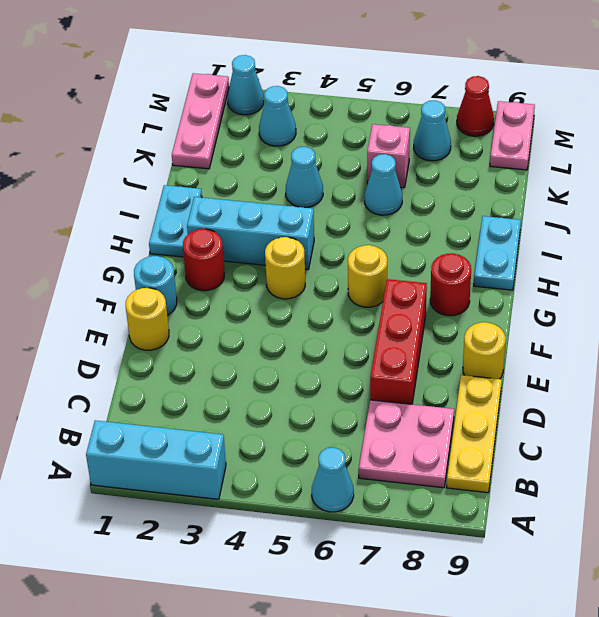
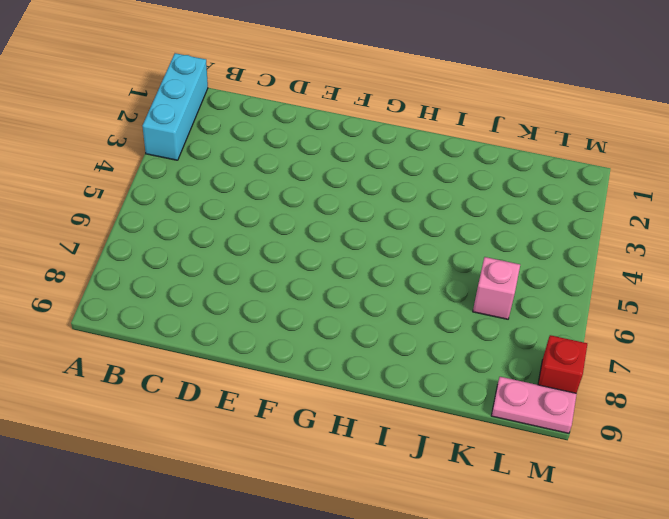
red 1x1 brick [538,335,587,393] -> red 1x1 cone [457,76,494,136]
none -> cyan 1x1 cone [312,447,354,512]
none -> pink 2x2 plate [359,400,454,488]
none -> yellow 1x3 plate [447,375,502,493]

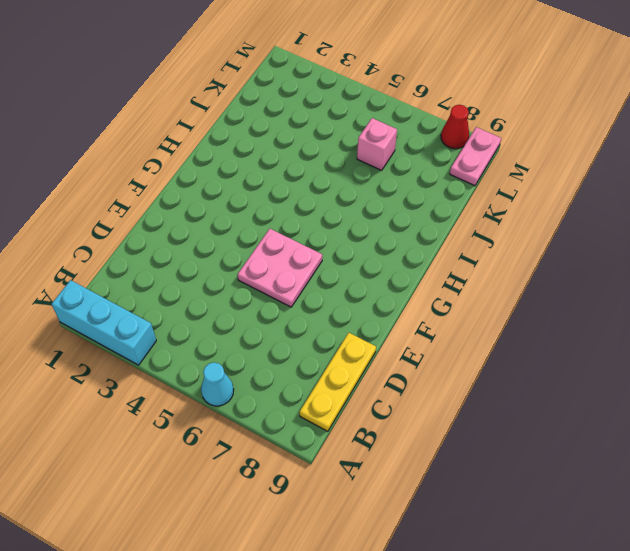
pink 2x2 plate [238,229,322,307] -> pink 2x2 plate moved to [359,400,454,488]
none -> red 1x3 brick [370,279,427,404]
none -> yellow 1x1 round brick [126,288,169,350]
none -> yellow 1x1 round brick [463,322,506,379]

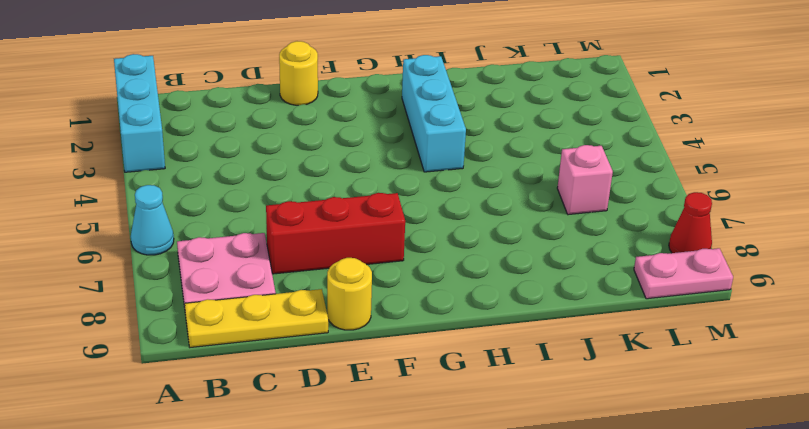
none -> cyan 1x1 round brick [134,256,177,315]
none -> red 1x1 round brick [183,229,224,291]
none -> yellow 1x1 round brick [265,237,305,299]

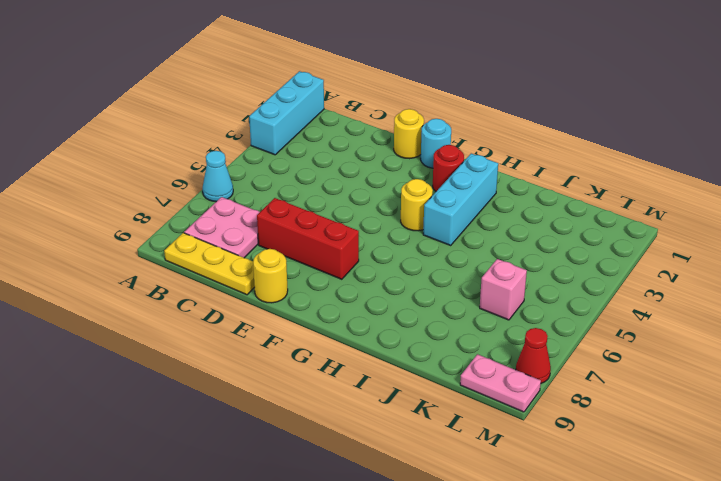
none -> yellow 1x1 round brick [348,245,387,307]
none -> red 1x1 round brick [430,253,471,316]
none -> cyan 1x2 plate [149,185,202,257]

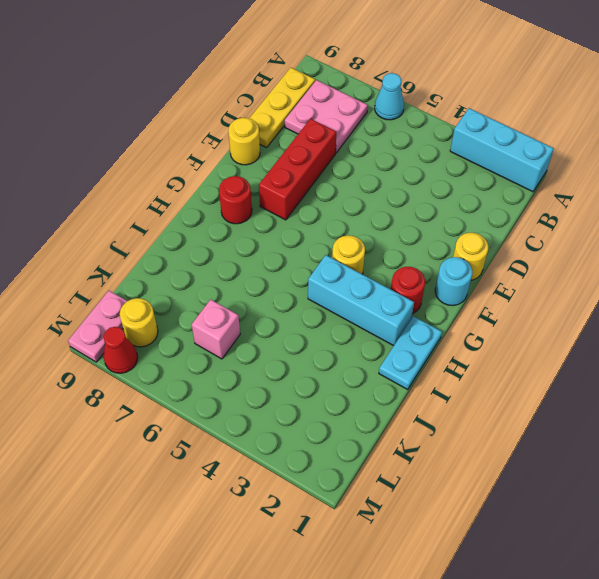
yellow 1x1 round brick [120,298,158,347] -> yellow 1x1 round brick moved to [348,245,387,307]
none -> cyan 1x2 plate [474,216,521,290]
none -> cyan 1x1 cone [286,147,323,207]
none -> cyan 1x1 cone [365,154,402,215]

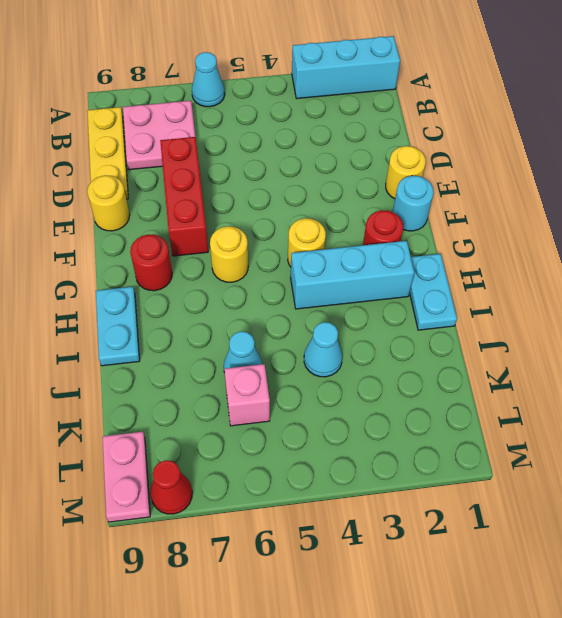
none -> pink 1x3 plate [172,73,229,169]
none -> cyan 1x1 cone [259,86,296,146]
none -> cyan 1x1 cone [414,100,451,161]

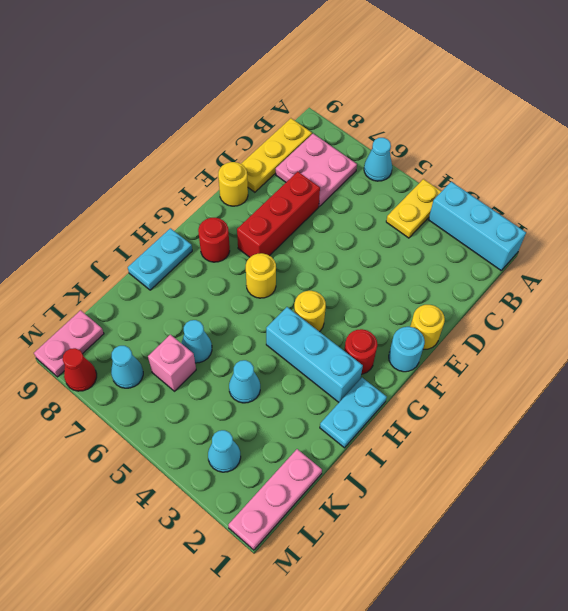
yellow 1x2 plate [386,179,442,238] -> none
none -> cyan 1x1 cone [227,55,264,115]

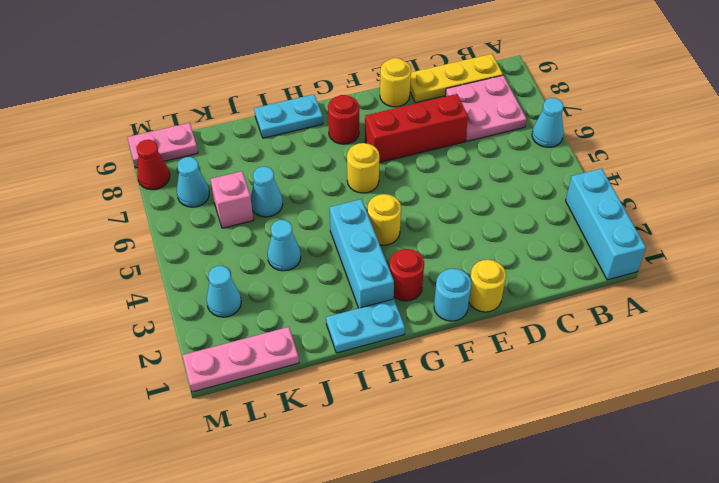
none -> cyan 1x1 cone [227,55,264,115]

